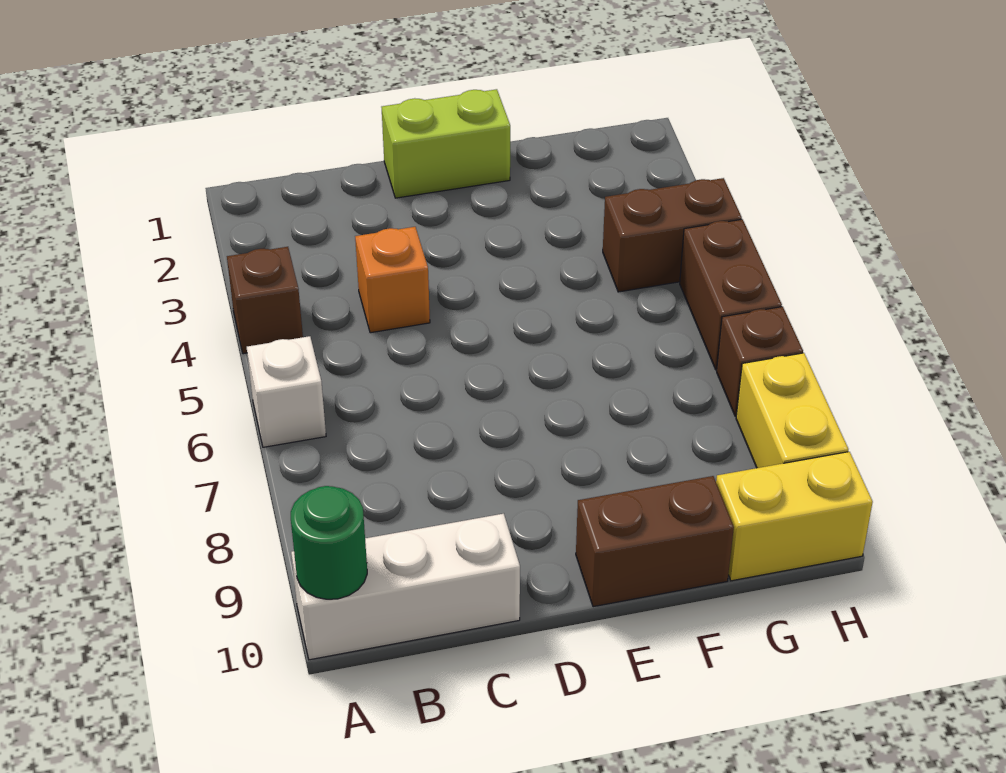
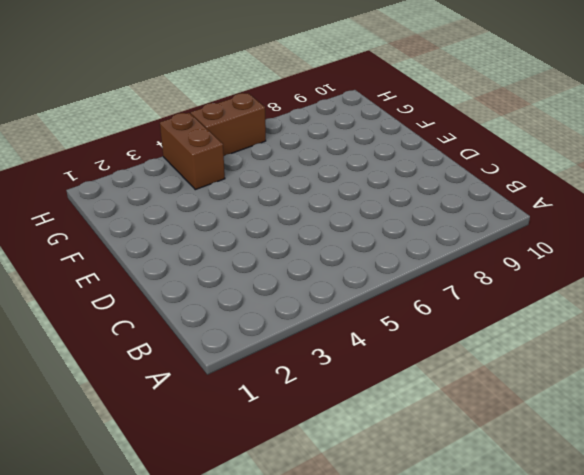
none -> brown 1x1 brick [227,247,303,354]
none -> white 1x1 brick [247,336,326,447]
none -> white 1x3 brick [291,514,520,660]

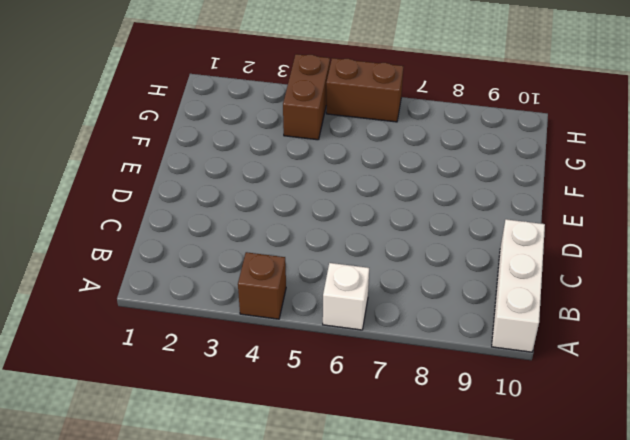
none -> orange 1x1 brick [355,227,430,333]
none -> lime 1x2 brick [382,89,510,198]
none -> brown 1x2 brick [576,476,734,607]

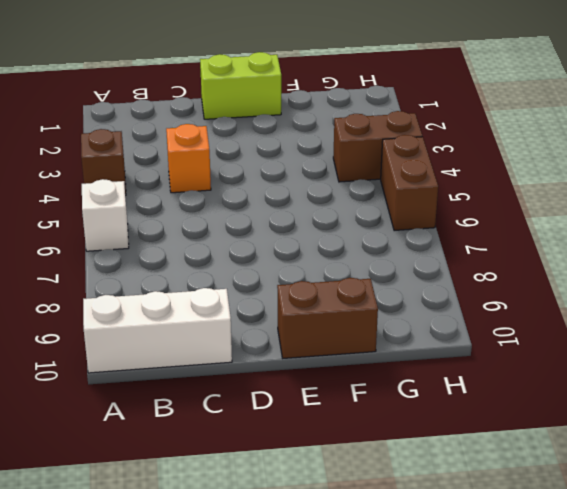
none -> yellow 1x2 brick [716,452,873,581]
none -> brown 1x1 brick [717,307,803,416]
none -> yellow 1x2 brick [736,353,848,468]

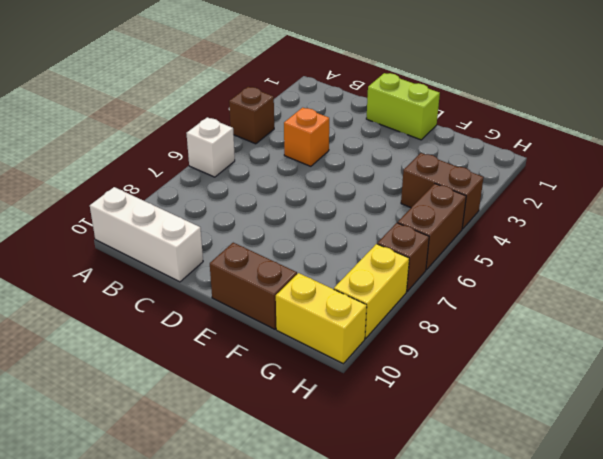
none -> green 1x1 round brick [291,486,367,599]

